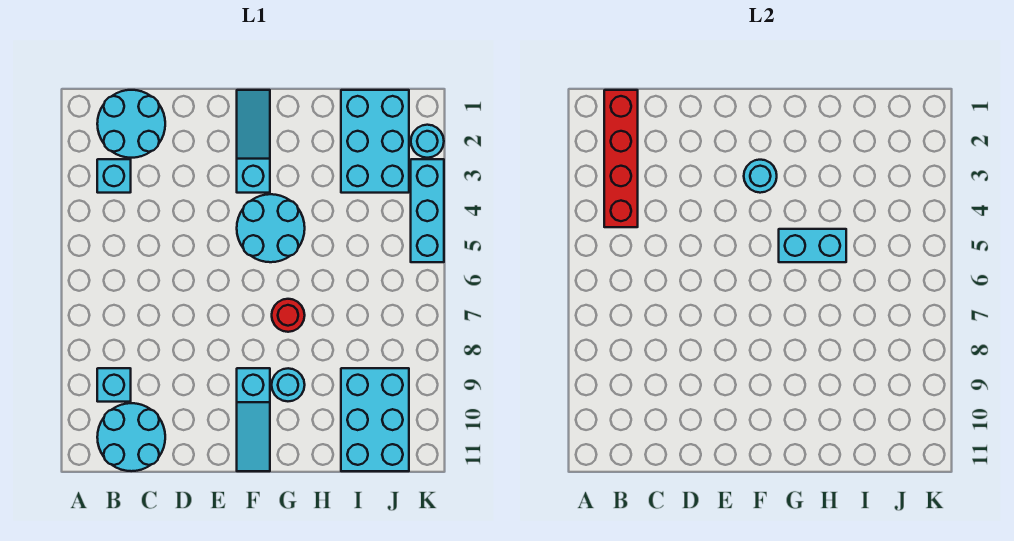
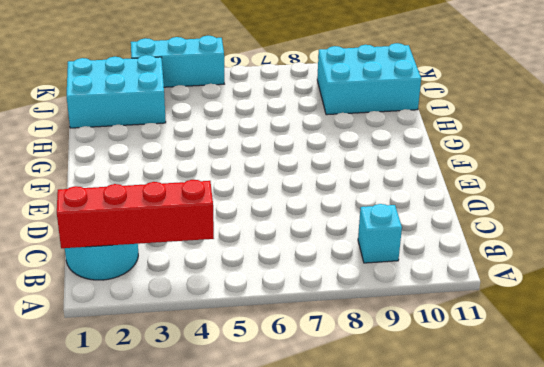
none -> cyan 1x1 brick [97,159,131,193]
none -> cyan 2x2 round brick [97,403,165,471]
none -> cyan 1x3 slope [237,90,270,193]

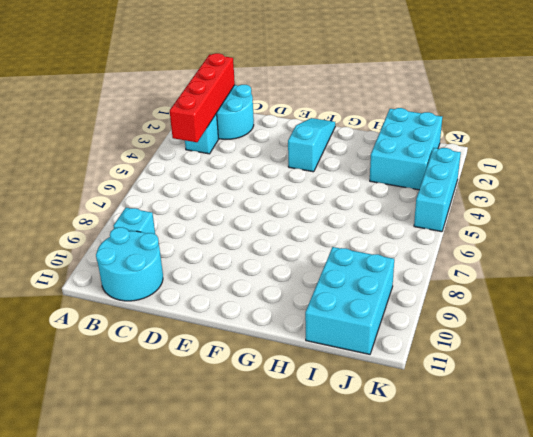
none -> cyan 2x2 round brick [237,194,305,262]
none -> cyan 1x3 slope [237,368,270,471]
none -> red 1x1 round brick [272,299,305,332]

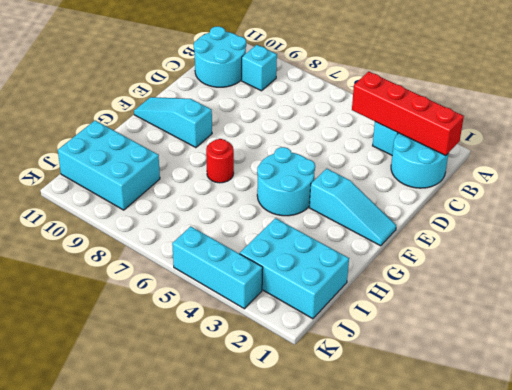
none -> cyan 1x1 round brick [272,368,305,401]
none -> cyan 1x1 round brick [411,125,444,158]
none -> cyan 1x1 round brick [744,160,777,193]

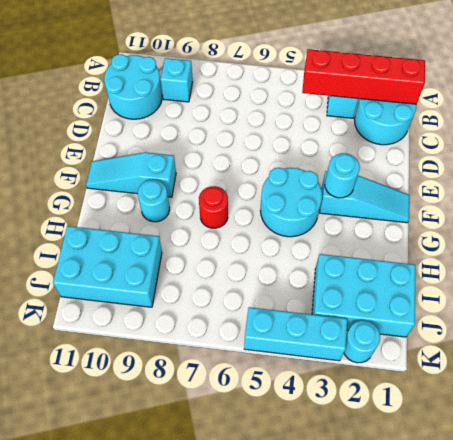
none -> cyan 1x2 brick [779,229,846,262]

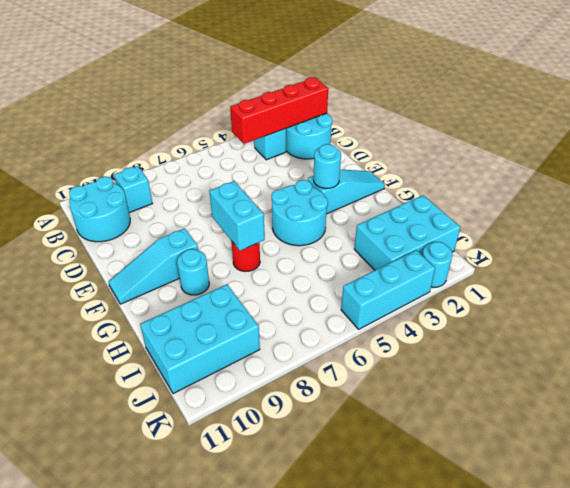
cyan 1x2 brick [209,181,265,251] -> cyan 1x2 brick moved to [779,229,846,262]

